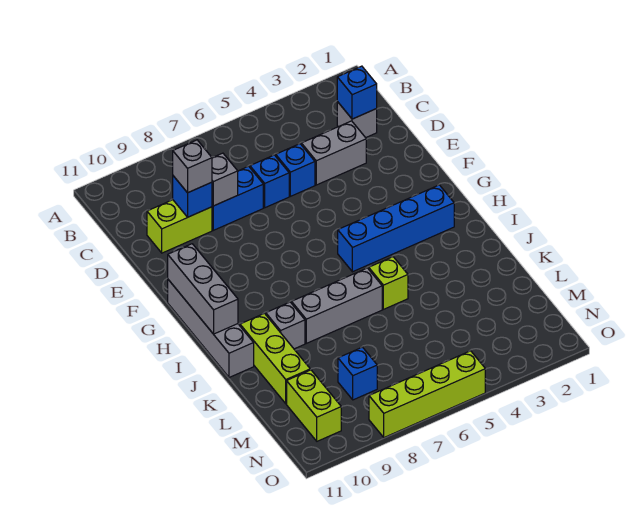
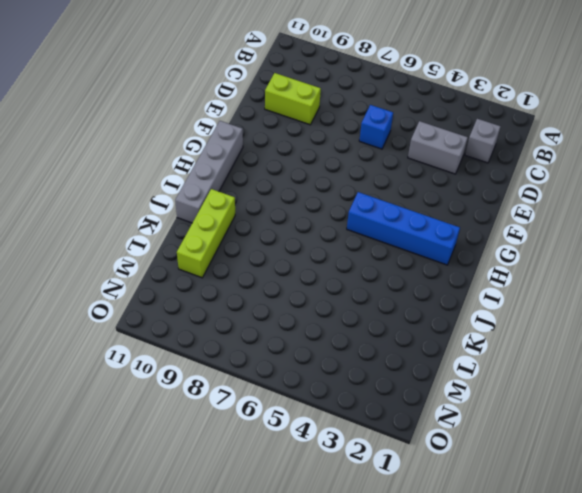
none -> blue 1x1 brick [276,144,315,196]
none -> blue 1x2 brick [212,166,263,230]
none -> lime 1x1 brick [369,257,408,309]

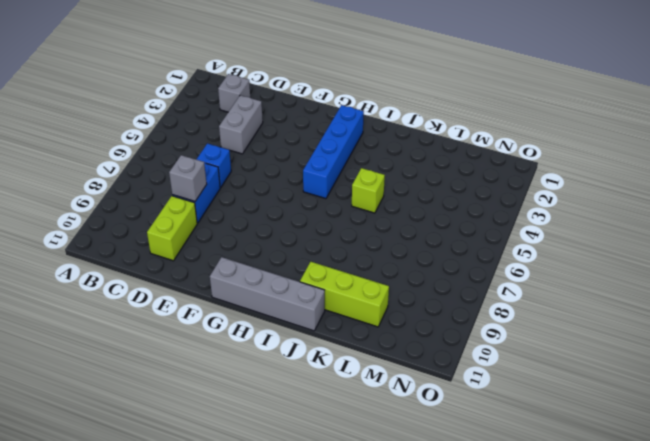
none -> blue 1x1 brick [276,144,315,196]
none -> grey 1x3 brick [292,268,382,343]
none -> grey 1x1 brick [266,302,305,349]

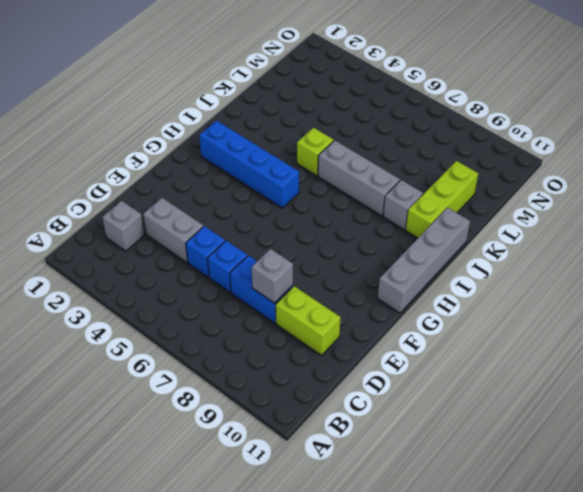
none -> blue 1x1 brick [338,347,377,400]
none -> lime 1x2 brick [287,370,341,441]
none -> lime 1x4 brick [369,351,485,438]

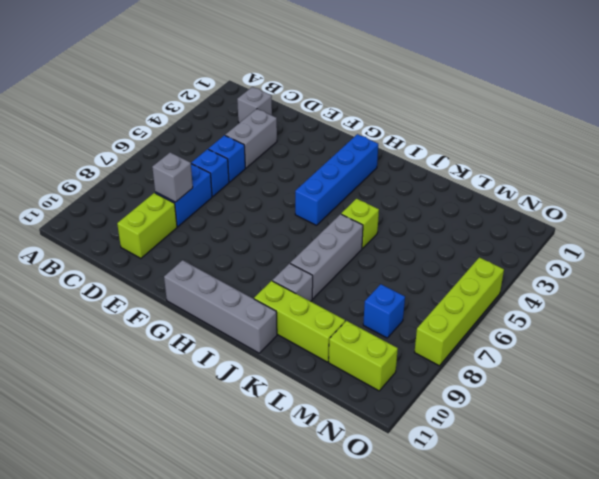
none -> blue 1x1 brick [337,66,377,119]
none -> blue 1x1 brick [173,176,212,217]
none -> grey 1x3 brick [168,244,238,334]

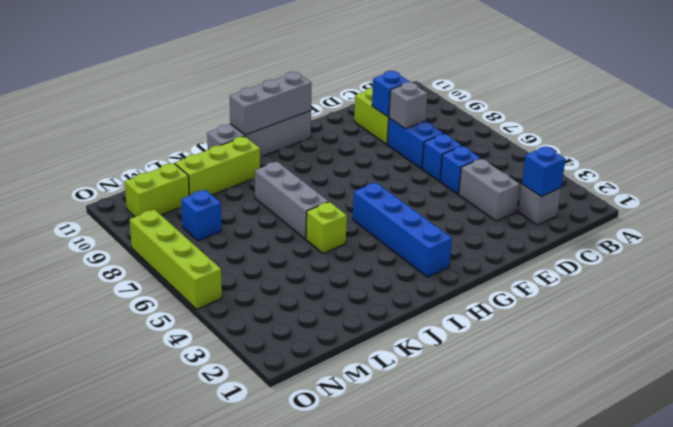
none -> grey 1x1 brick [266,302,305,349]
none -> grey 1x1 brick [173,140,212,193]

